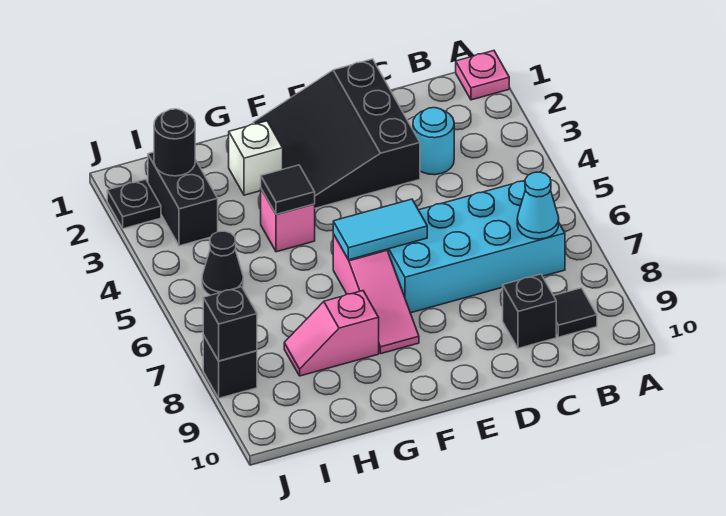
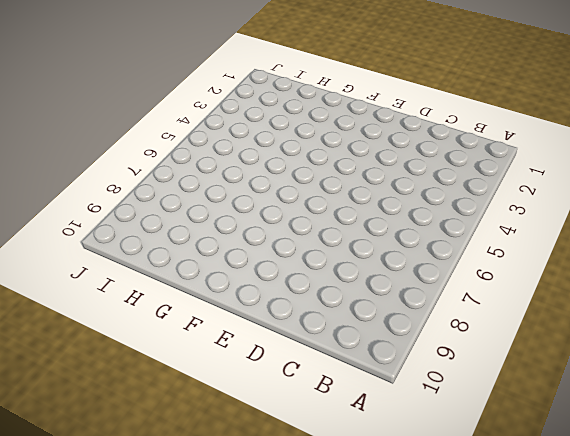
none -> pink 1x1 plate [456,51,509,100]
none -> cyan 2x4 brick [387,181,565,313]
none -> black 1x1 tile [554,288,597,337]

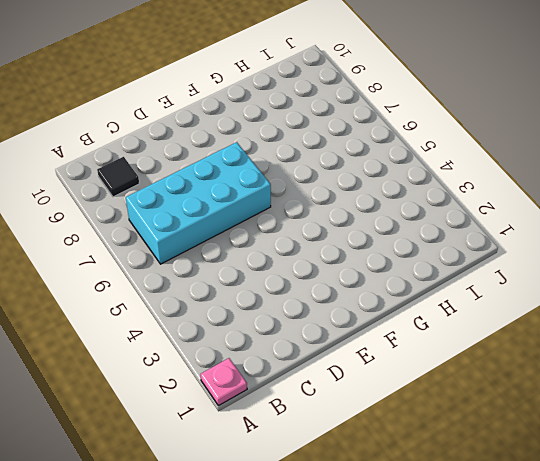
none -> cyan 1x1 round brick [413,108,454,175]
none -> black 1x1 brick [503,274,556,348]
none -> black 3x3 slope [253,59,420,208]

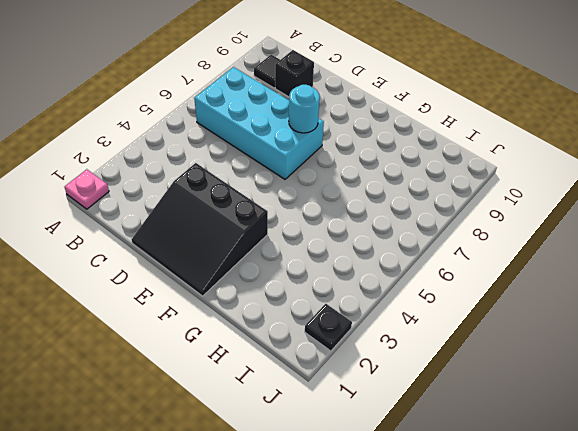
black 3x3 slope [132,163,268,296] -> black 3x3 slope turned to [253,59,420,208]
cyan 1x1 round brick [289,85,320,133] -> cyan 1x1 round brick moved to [413,108,454,175]
none -> pink 1x3 slope [333,234,419,354]
none -> white 1x1 brick [229,121,283,195]
none -> pink 1x1 brick [261,189,315,252]

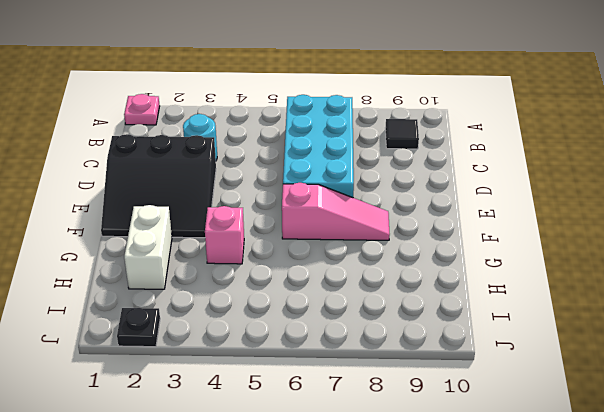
white 1x2 brick [124,205,172,289] -> white 1x1 brick [229,121,283,195]
none -> black 1x1 brick [503,274,556,348]
none -> pink 1x2 slope [284,291,379,376]
none -> black 1x2 brick [148,152,218,246]

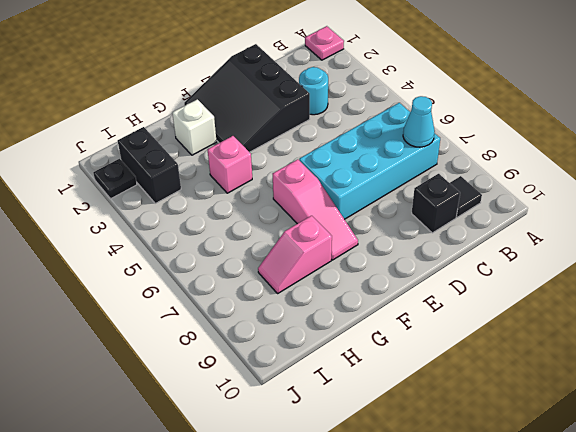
none -> black 1x1 cone [202,231,243,295]
none -> black 1x1 brick [203,335,257,398]
none -> cyan 1x2 tile [333,199,427,260]

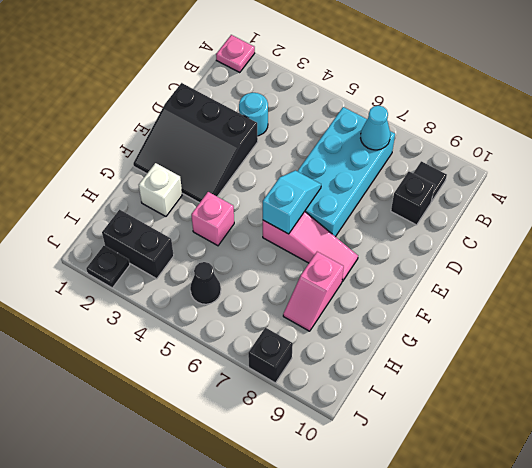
cyan 1x2 slope [263,170,321,234] -> cyan 1x2 tile [333,199,427,260]
none -> black 1x1 tile [261,165,315,214]
none -> black 1x1 round brick [154,109,195,176]
none -> black 1x1 brick [203,287,257,361]

